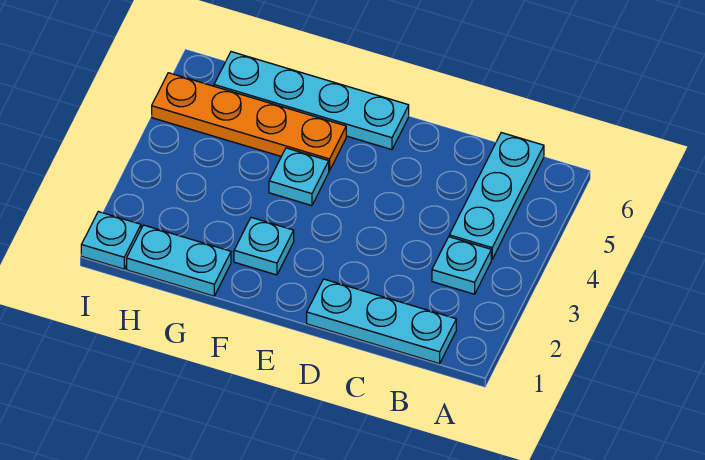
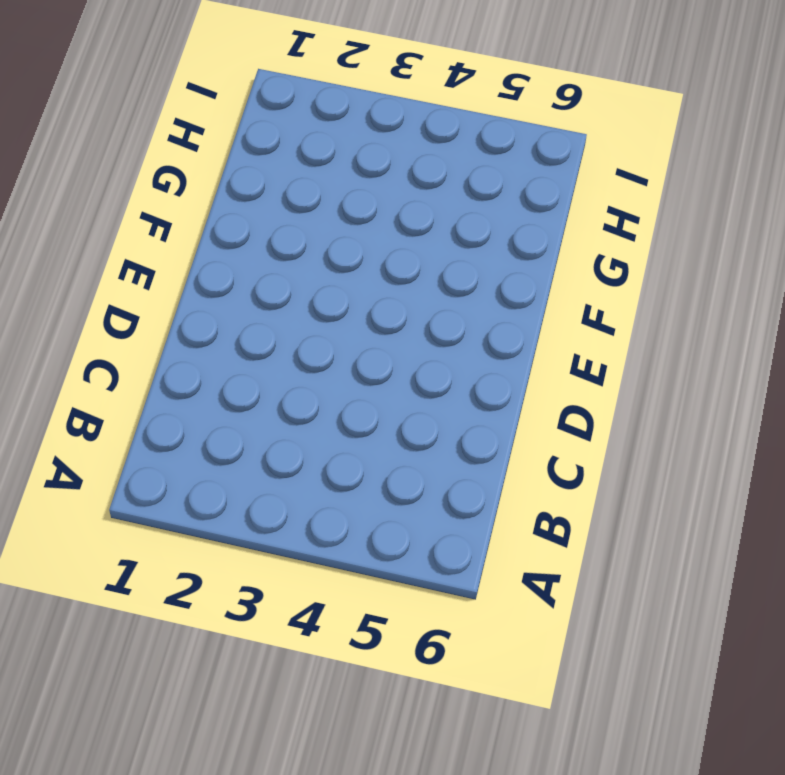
none -> cyan 1x3 plate [307,279,456,364]
none -> cyan 1x1 plate [432,237,491,294]

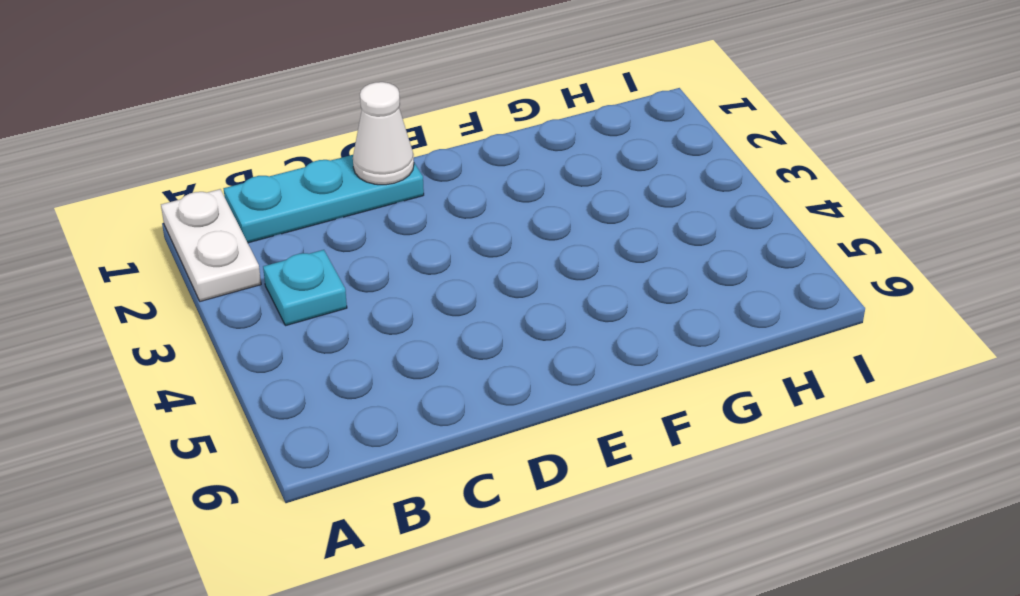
white 1x2 plate [161,189,261,301] -> none
white 1x1 cone [353,82,414,185] -> none
none -> cyan 1x3 plate [449,133,544,259]
none -> cyan 1x4 plate [214,52,409,150]

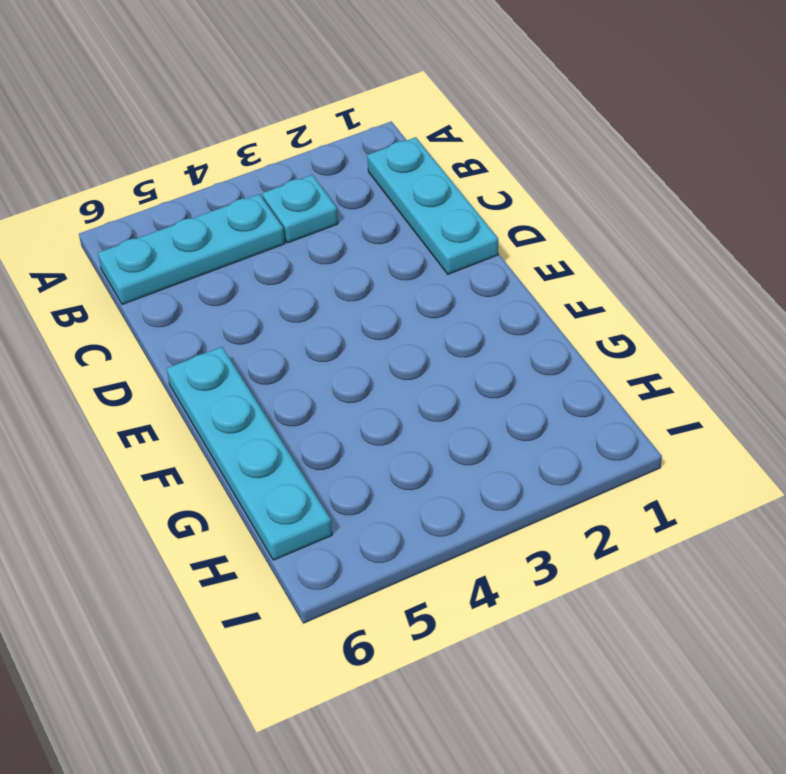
none -> cyan 1x1 plate [234,217,294,275]
none -> cyan 1x1 plate [269,148,329,206]

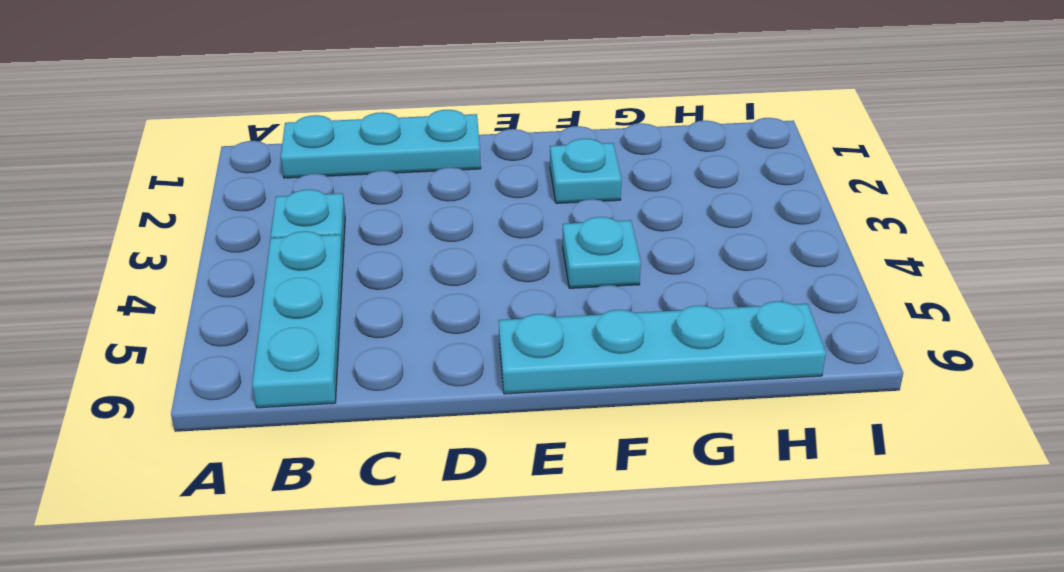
none -> orange 1x4 plate [152,73,346,171]
none -> cyan 1x2 plate [127,225,231,296]

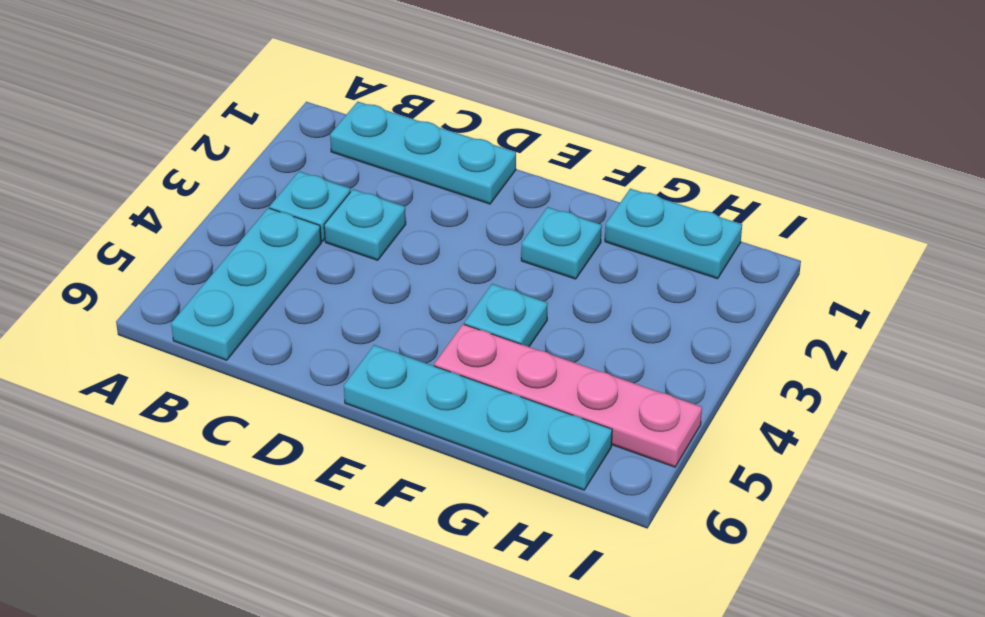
cyan 1x1 plate [324,189,406,260] -> cyan 1x1 plate moved to [81,212,141,269]
pink 1x4 plate [434,324,702,467] -> orange 1x4 plate [152,73,346,171]

